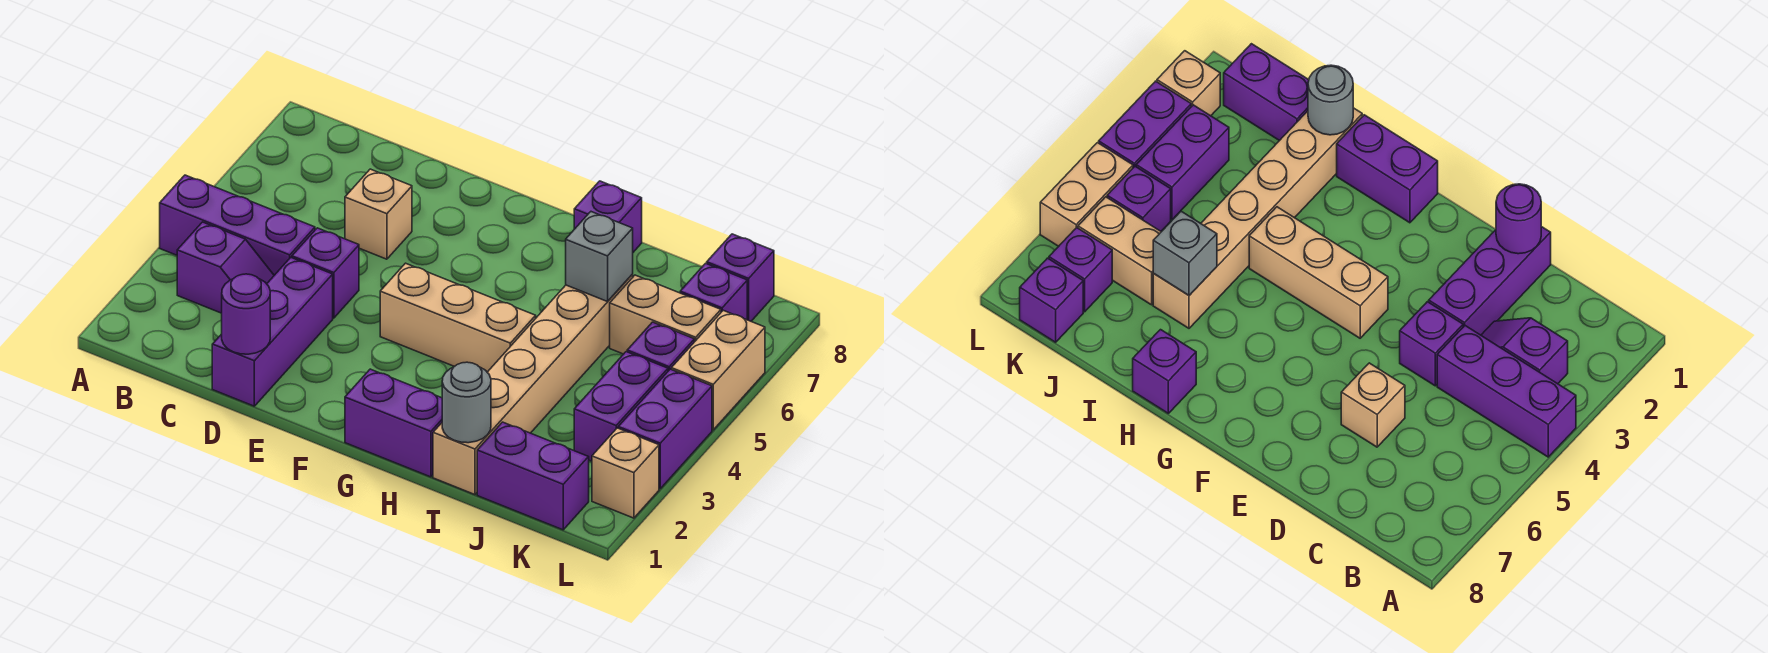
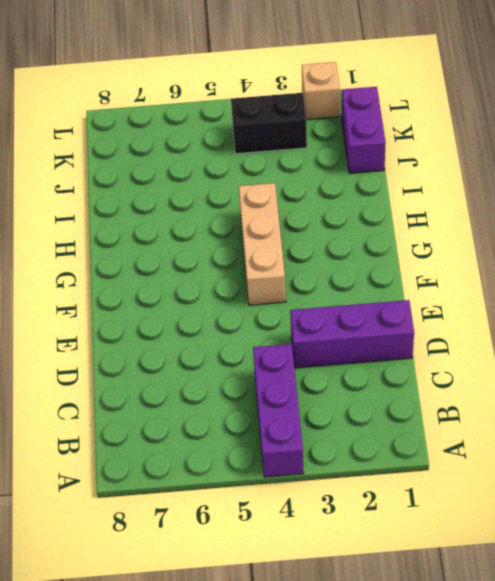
black 1x2 brick [231,93,307,154] -> purple 1x2 brick [574,352,668,461]
none -> purple 1x2 slope [177,222,274,313]
none -> purple 1x1 brick [292,228,359,318]
none -> tan 1x1 brick [345,169,412,259]

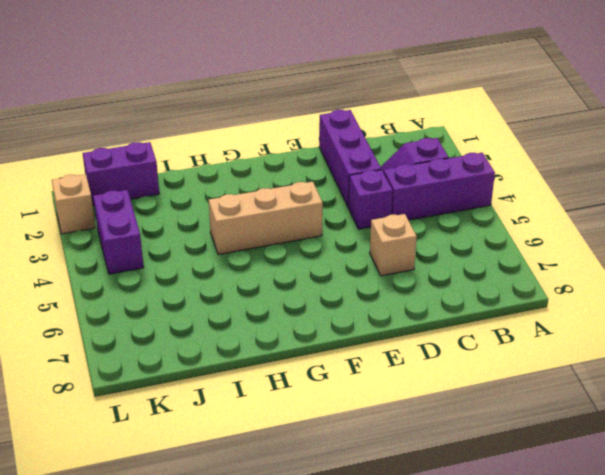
none -> purple 1x2 brick [345,369,442,477]
none -> purple 1x1 brick [574,181,642,252]
none -> tan 1x6 brick [433,274,633,495]

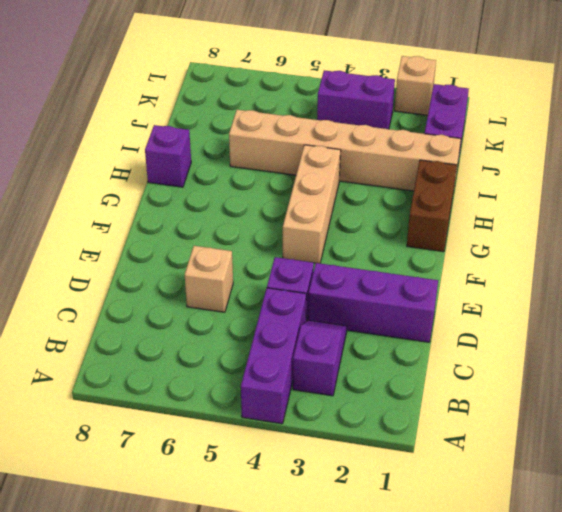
brown 1x2 brick [407,160,457,252] -> purple 1x2 brick [345,369,442,477]
none -> tan 1x2 brick [610,275,721,354]
none -> purple 1x1 brick [627,322,694,371]
none -> purple 1x1 brick [680,263,747,320]

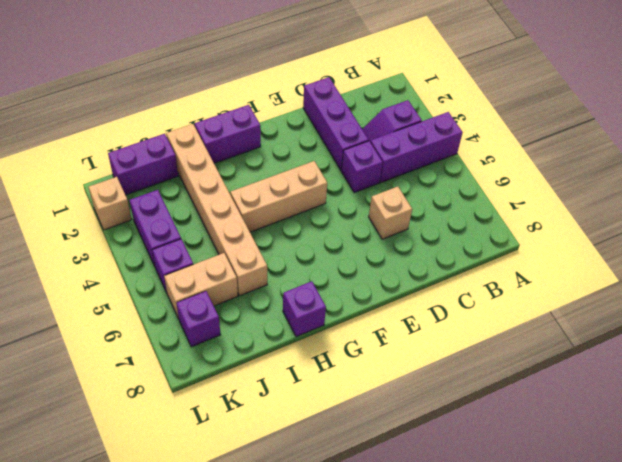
none -> purple 1x1 brick [707,234,774,321]
none -> purple 1x2 brick [618,369,712,489]
none -> tan 1x2 brick [671,310,765,430]

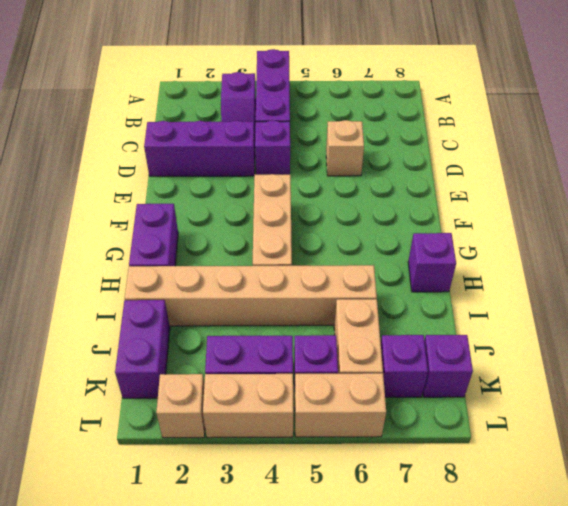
tan 1x2 brick [203,374,293,438] -> purple 1x2 brick [618,369,712,489]
none -> purple 1x1 round brick [222,274,270,354]
none -> grey 1x1 round brick [442,362,491,443]
none -> grey 1x1 brick [566,212,633,302]

